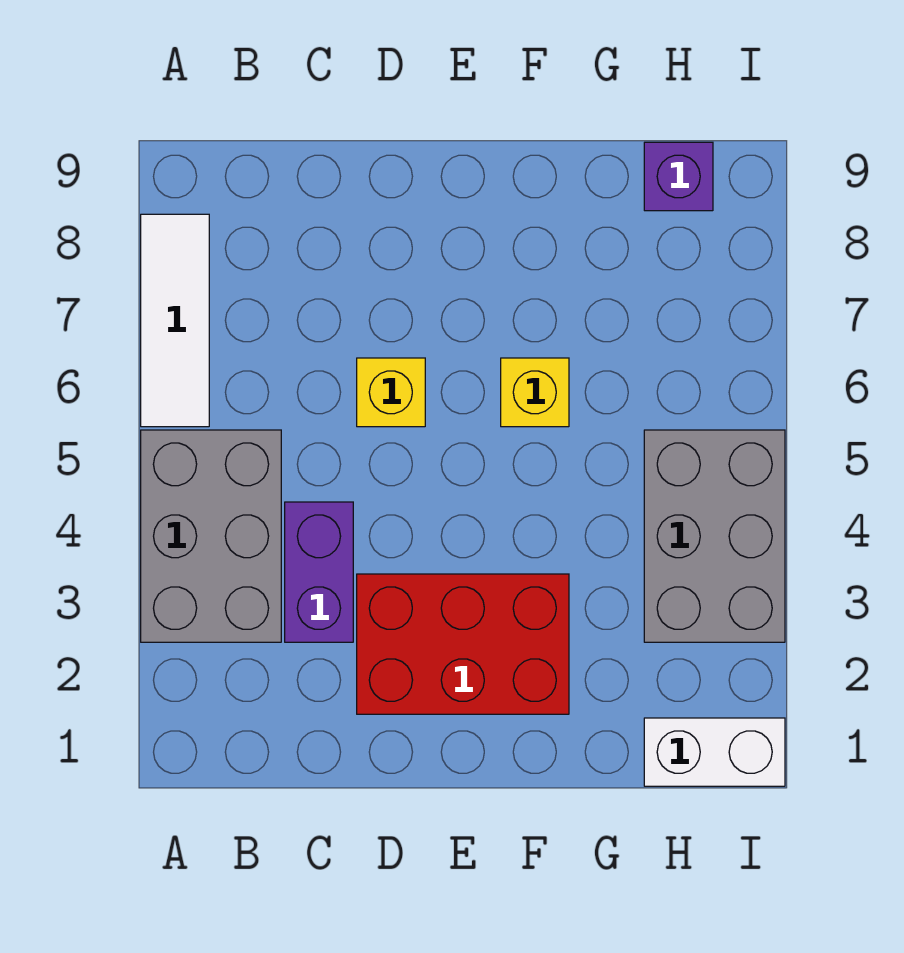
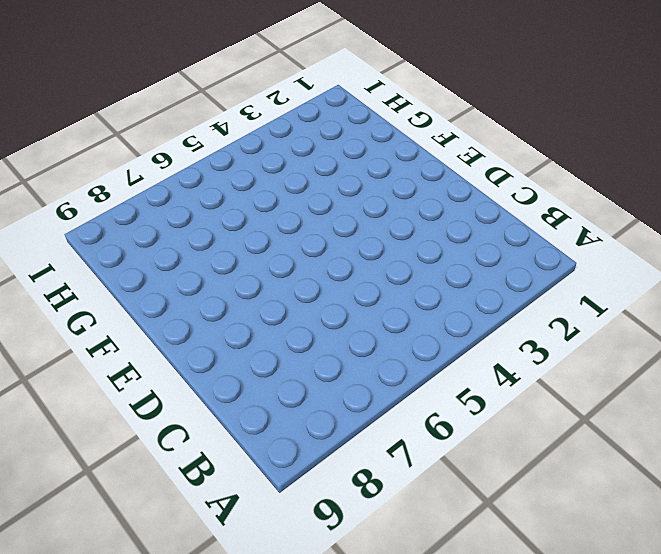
none -> grey 2x3 brick [141,430,281,642]
none -> white 1x3 tile [141,214,209,427]

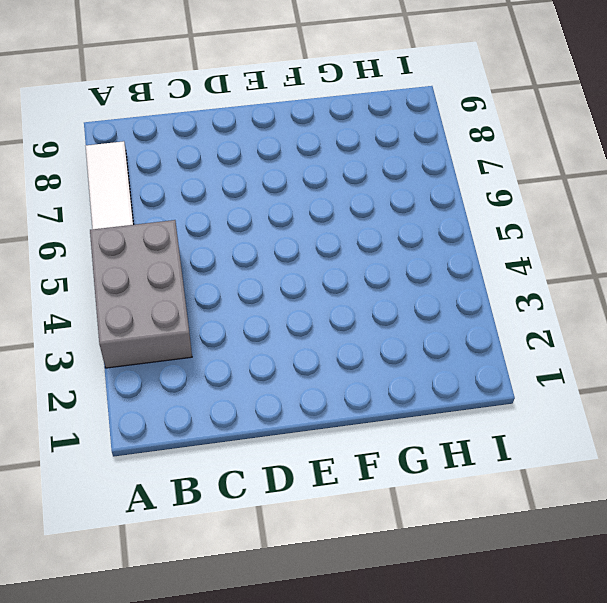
none -> purple 1x2 brick [285,502,353,642]
none -> red 2x3 brick [357,574,569,714]

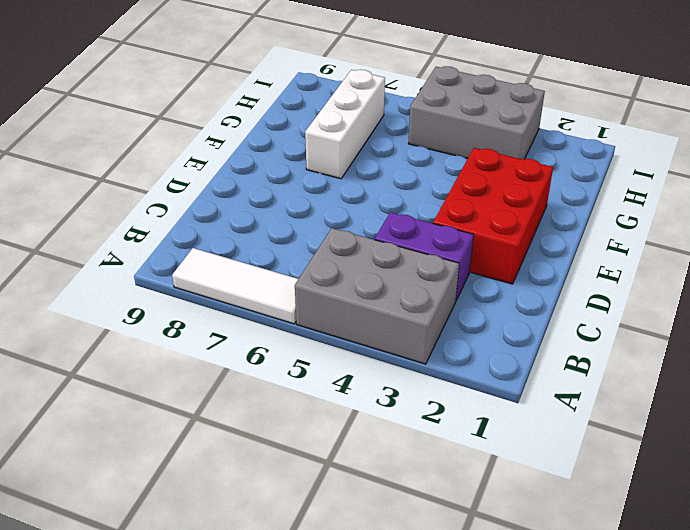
white 1x3 brick [305,70,385,179] -> none
none -> yellow 1x1 brick [357,358,425,427]
none -> yellow 1x1 brick [501,358,569,427]

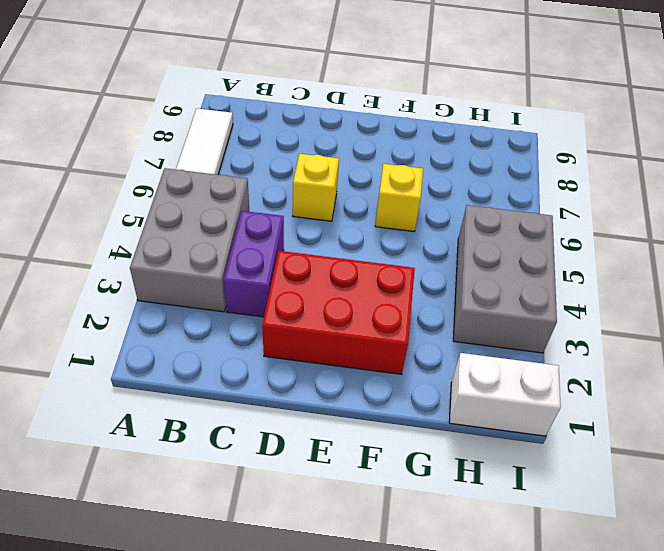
none -> purple 1x1 brick [644,142,713,211]

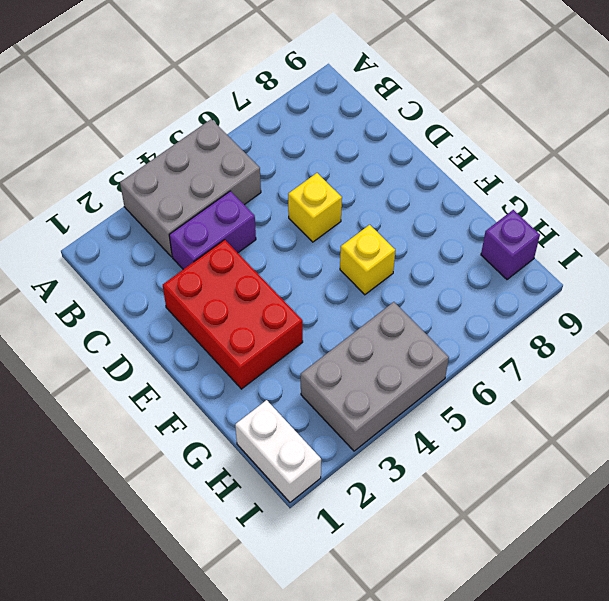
none -> white 1x3 tile [141,214,209,427]

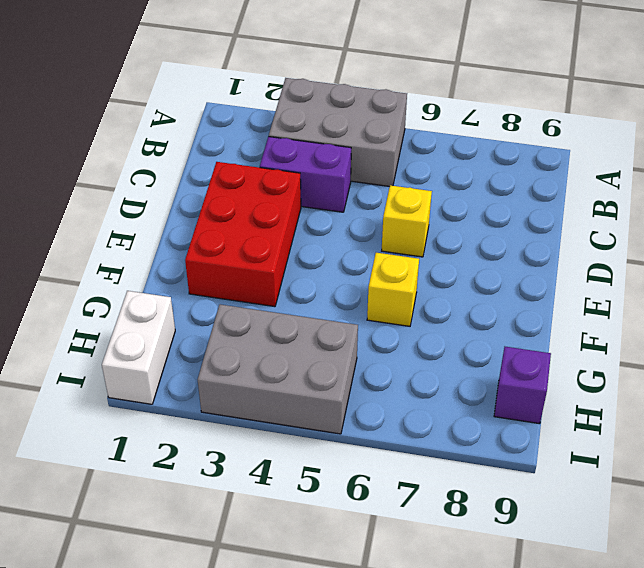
none -> white 1x3 tile [141,214,209,427]

